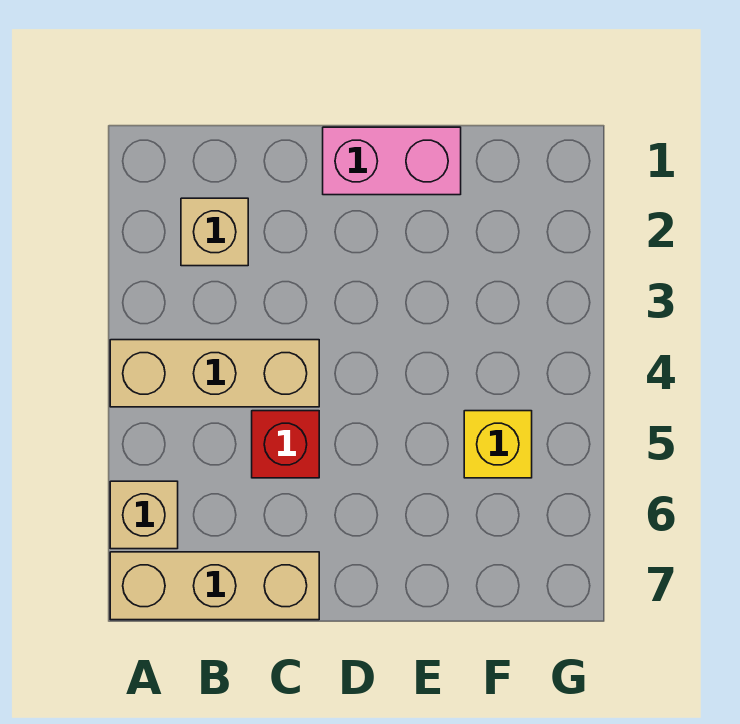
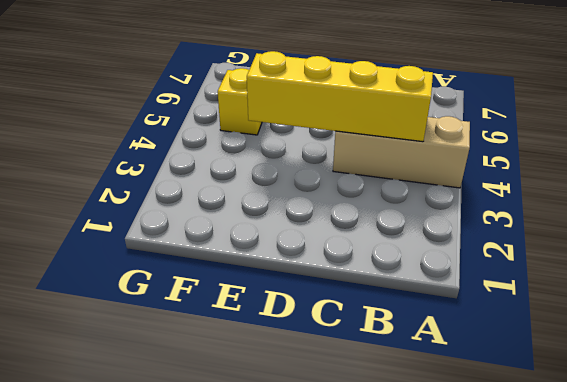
yellow 1x4 brick [247,51,433,142] -> none
none -> tan 1x1 brick [110,481,178,549]
none -> tan 1x3 brick [110,552,319,620]

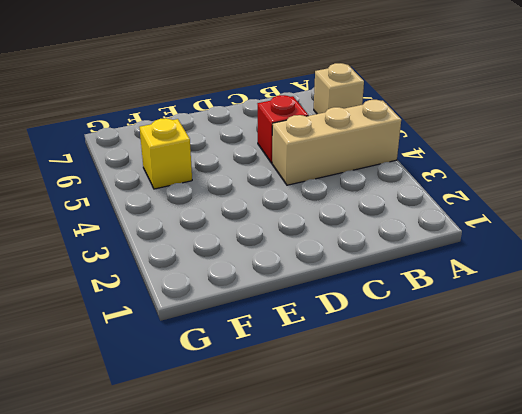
none -> tan 1x3 brick [110,552,319,620]
none -> tan 1x1 brick [181,198,248,266]

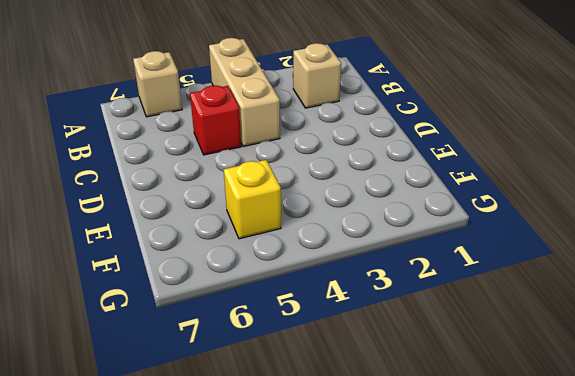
none -> tan 1x3 brick [110,552,319,620]
none -> pink 1x2 brick [323,127,461,195]

